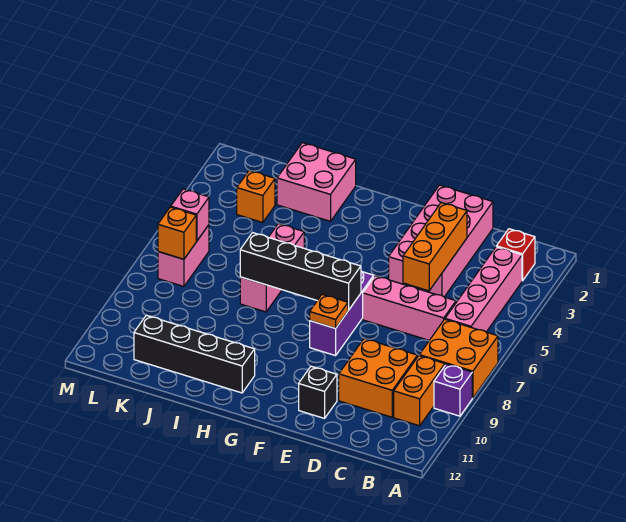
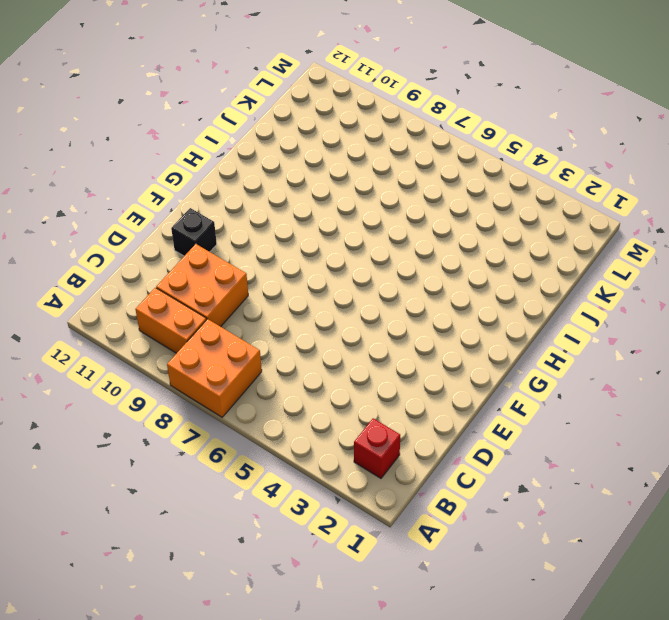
none -> purple 1x1 brick [434,364,472,416]
none -> pink 1x4 brick [445,247,522,332]
none -> pink 1x3 brick [363,276,456,340]

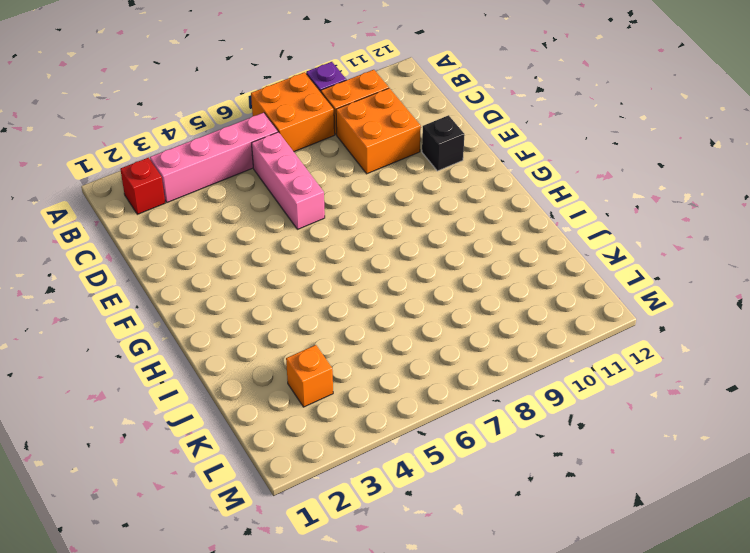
none -> pink 2x4 brick [389,185,493,297]
none -> purple 1x3 brick [310,271,374,356]
none -> black 1x4 brick [134,315,255,393]

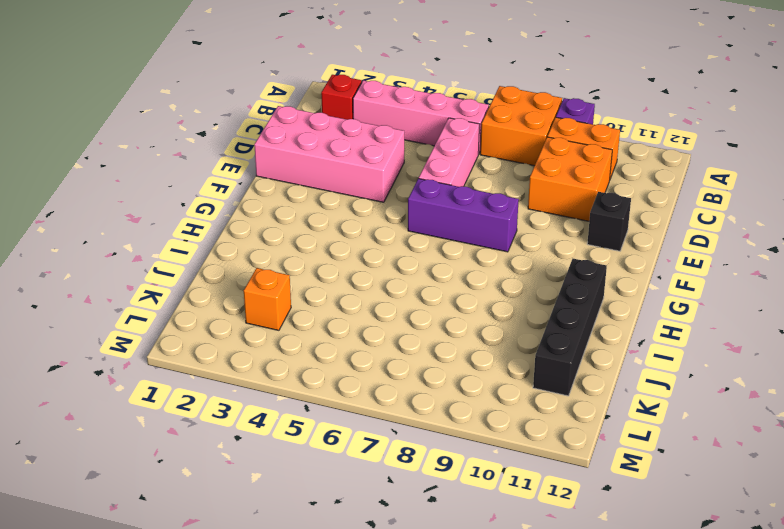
none -> pink 2x2 brick [277,143,356,221]
none -> pink 1x3 brick [240,224,304,312]
none -> pink 1x2 brick [158,225,209,287]

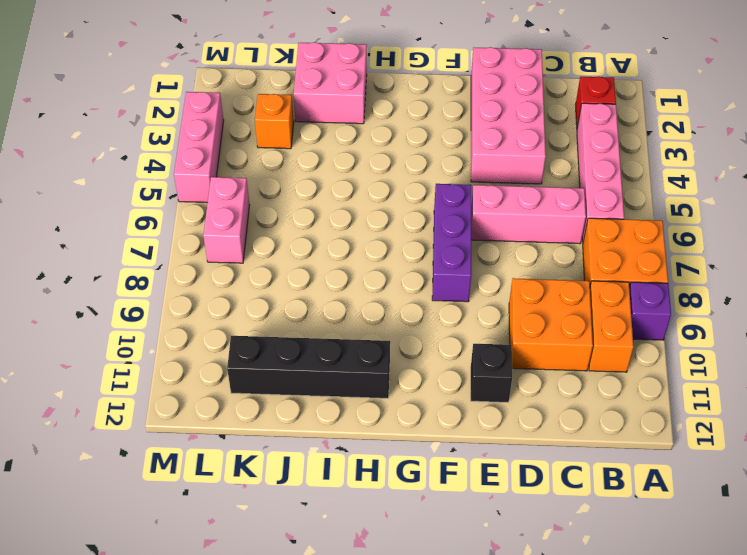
pink 1x3 brick [174,92,224,203] -> pink 1x3 brick moved to [240,224,304,312]
none -> orange 1x3 brick [403,203,467,291]
none -> black 1x4 brick [240,233,361,310]
none -> orange 1x1 plate [310,294,348,328]

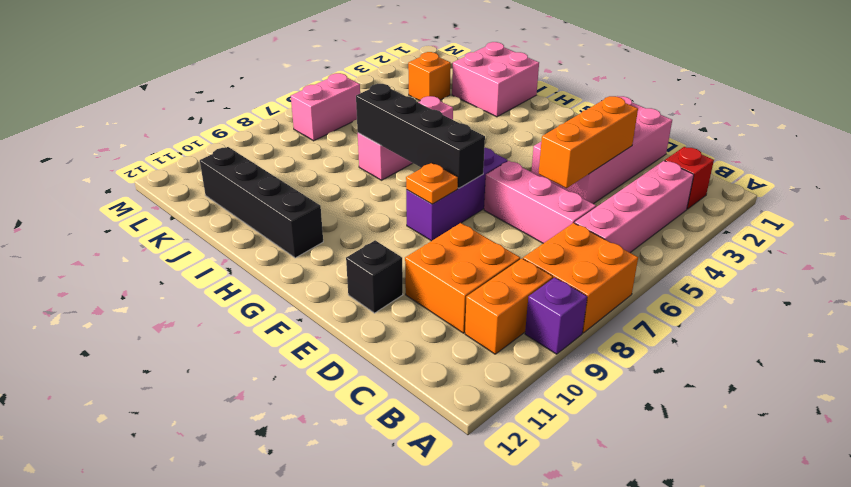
none -> pink 1x1 brick [171,189,209,241]
none -> orange 1x1 brick [158,207,196,259]

